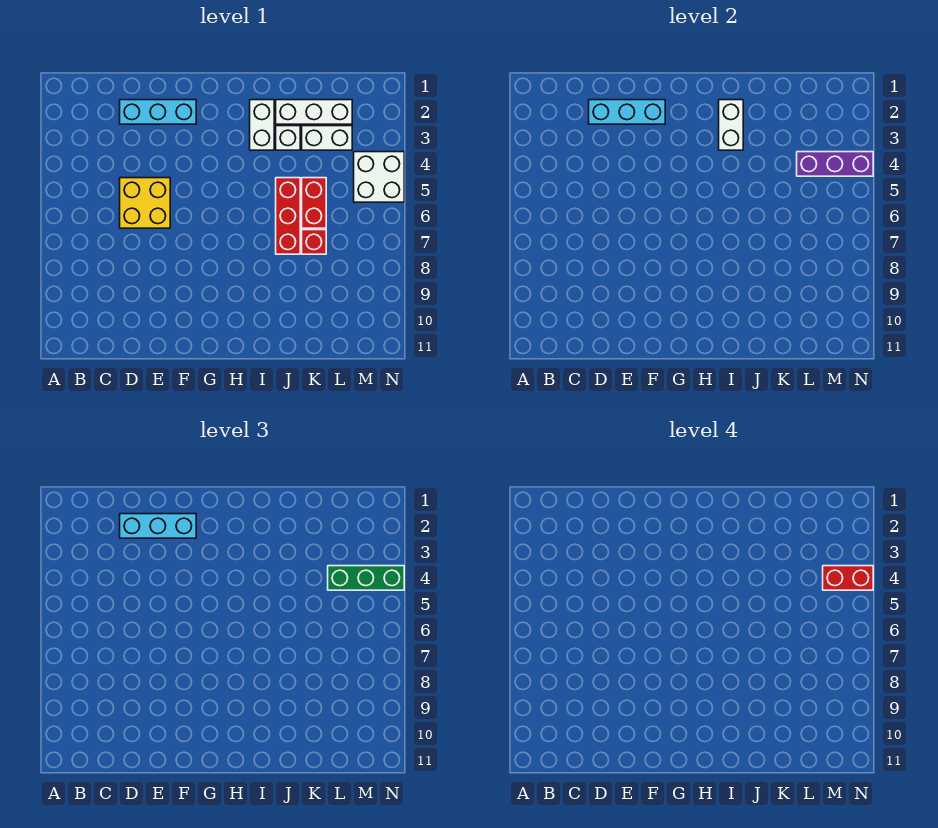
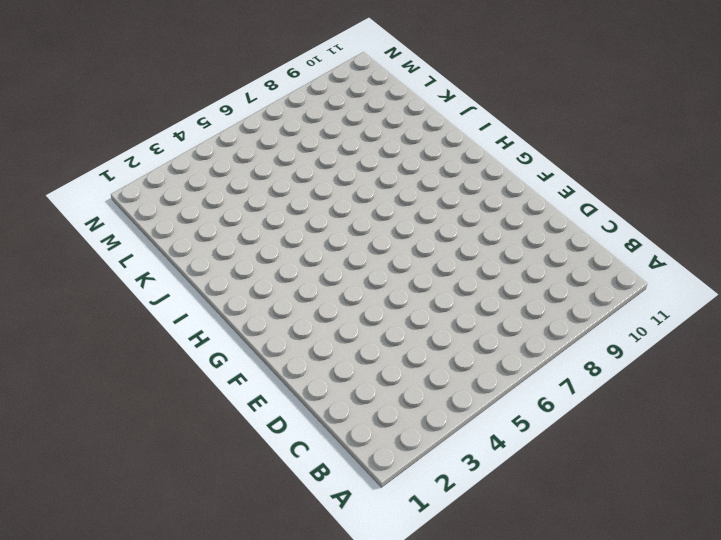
none -> cyan 1x3 brick [120,100,196,124]
none -> yellow 2x2 brick [120,178,170,228]
none -> white 1x2 brick [250,100,274,150]

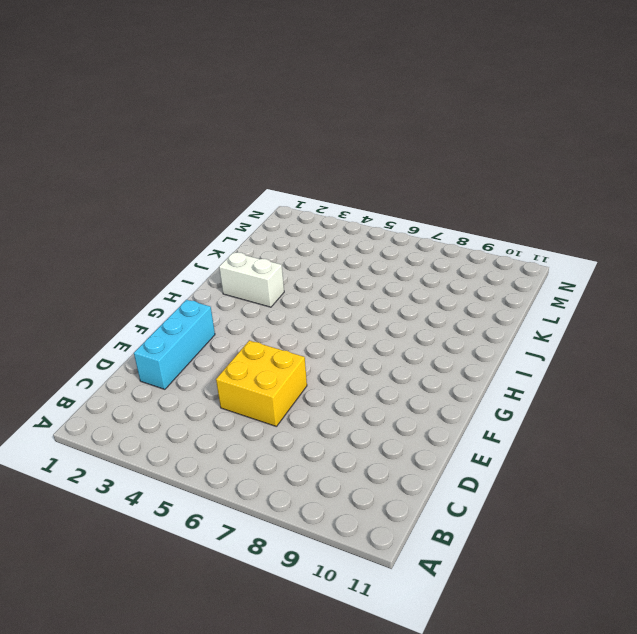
none -> white 1x3 brick [276,100,352,124]
none -> white 1x1 brick [276,126,300,150]
none -> red 1x3 brick [276,178,300,254]

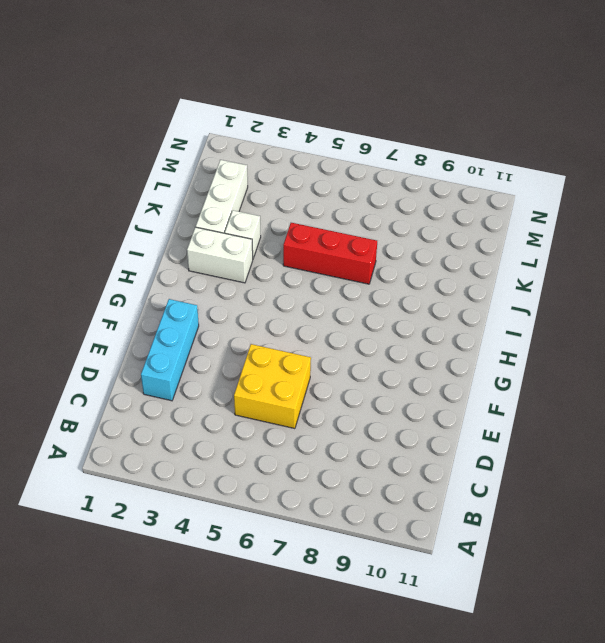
none -> white 1x2 brick [302,126,352,150]
none -> red 1x2 brick [302,178,326,228]
none -> red 1x1 brick [302,230,326,254]

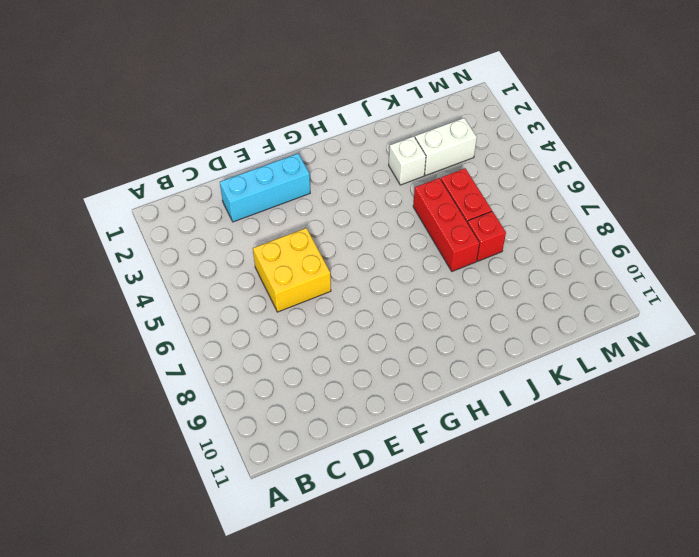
none -> white 1x2 brick [250,100,274,150]
none -> white 1x3 brick [276,100,352,124]
none -> white 2x2 brick [354,152,404,202]

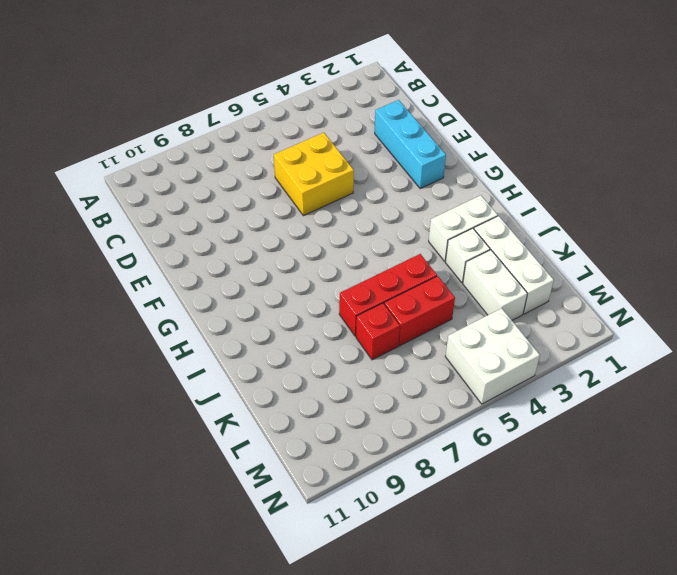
none -> cyan 1x3 brick [589,100,665,124]
none -> white 1x2 brick [719,100,743,150]
none -> purple 1x3 brick [797,152,873,176]

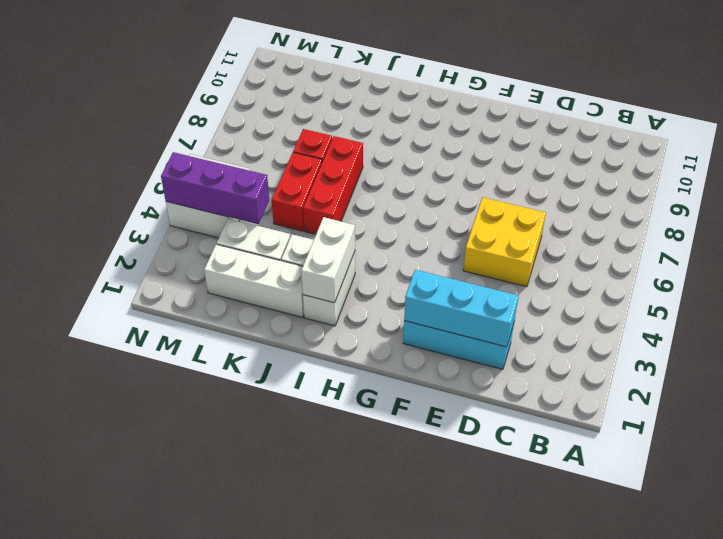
none -> cyan 1x3 brick [120,514,196,538]
none -> green 1x3 brick [328,566,404,590]
none -> red 1x2 brick [823,566,873,590]

